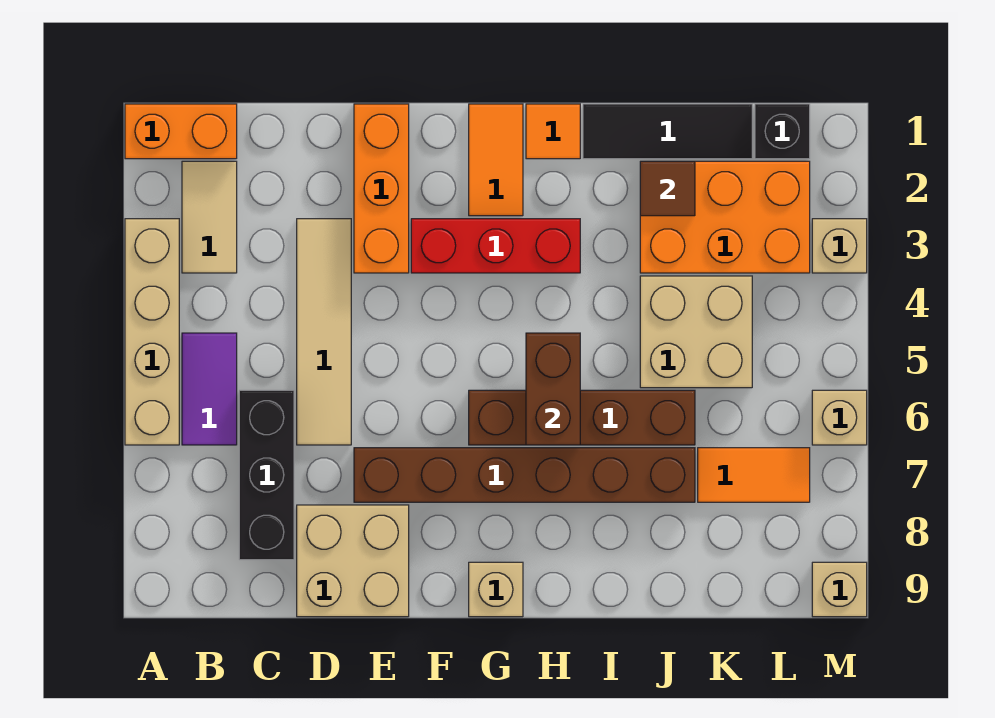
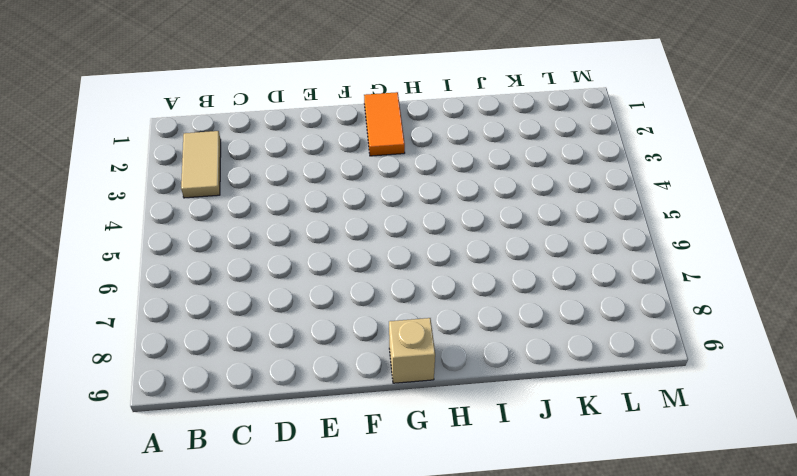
none -> orange 1x2 brick [125,104,237,159]
none -> tan 1x4 brick [125,219,179,445]
none -> purple 1x2 tile [182,333,237,445]

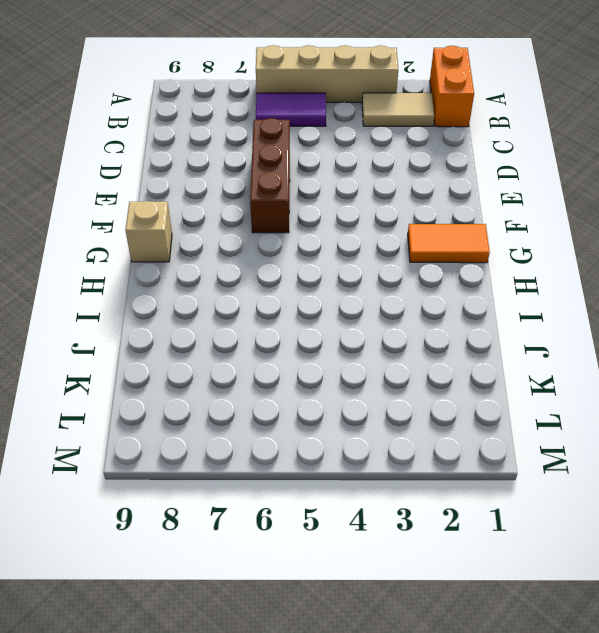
brown 1x3 brick [250,118,290,233] -> tan 1x4 tile [297,219,351,445]
none -> black 1x3 brick [239,390,294,560]
none -> tan 2x2 brick [297,505,409,617]
none -> orange 1x3 brick [354,104,409,273]

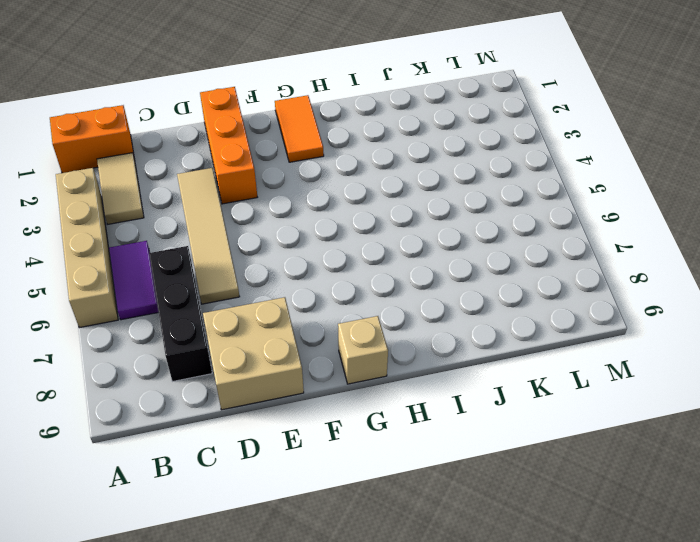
none -> brown 1x6 brick [354,448,695,502]
none -> red 1x3 brick [411,219,580,273]
none -> brown 1x4 brick [469,390,695,445]

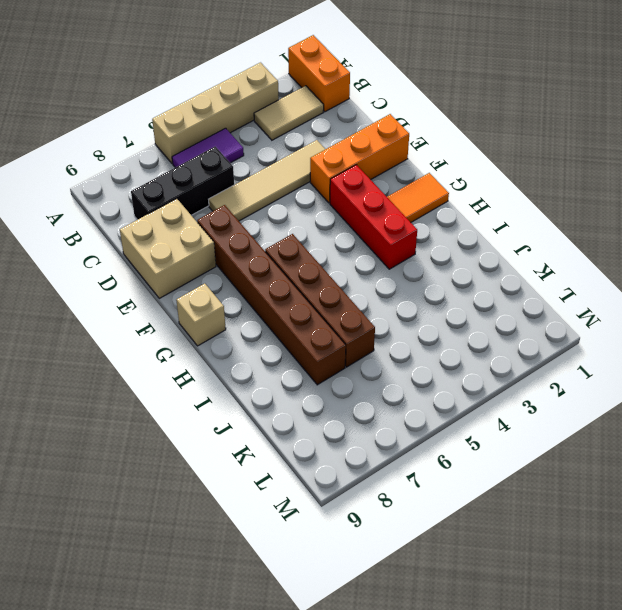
none -> orange 1x1 tile [526,104,580,159]
none -> black 1x3 tile [583,104,752,159]
none -> orange 2x3 brick [640,161,810,273]

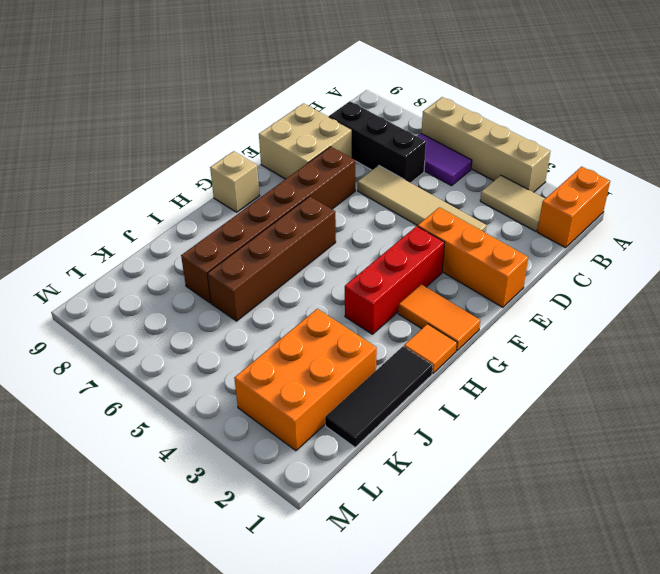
none -> tan 2x2 brick [640,276,752,388]
none -> orange 1x2 tile [698,448,810,502]
none -> black 1x1 brick [755,104,810,159]

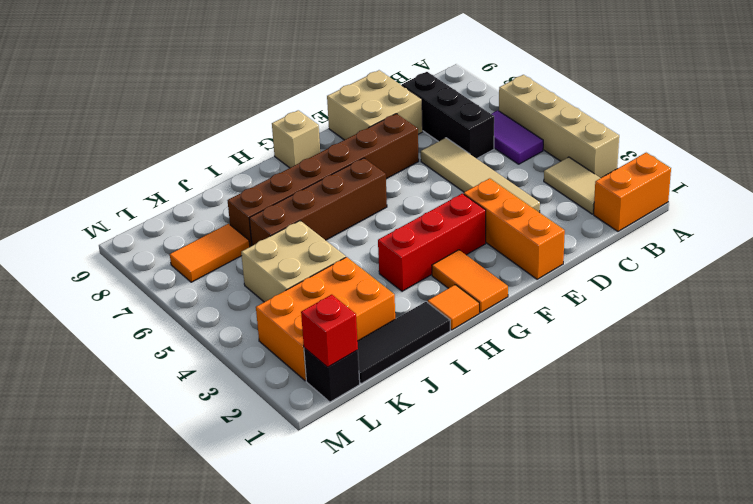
red 1x1 brick [301,295,358,367] -> none
none -> tan 1x1 brick [812,219,867,273]
none -> tan 1x1 brick [812,390,867,445]
none -> tan 1x1 brick [812,562,867,617]

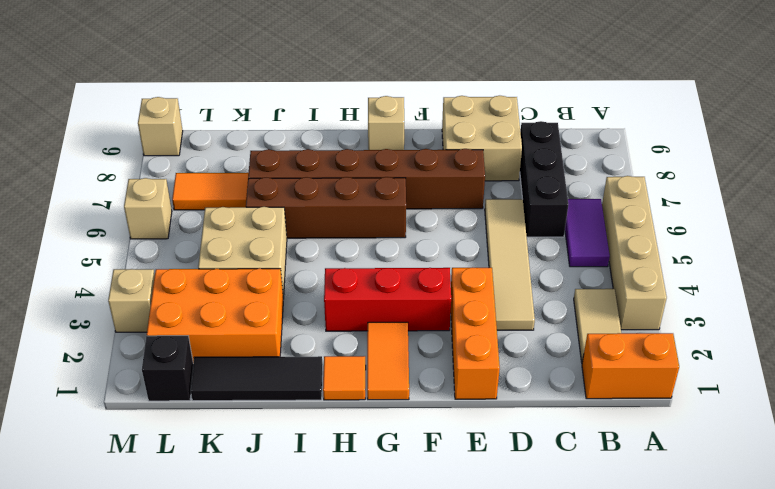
none -> brown 1x2 brick [526,333,580,445]
none -> brown 1x1 tile [640,161,695,216]

